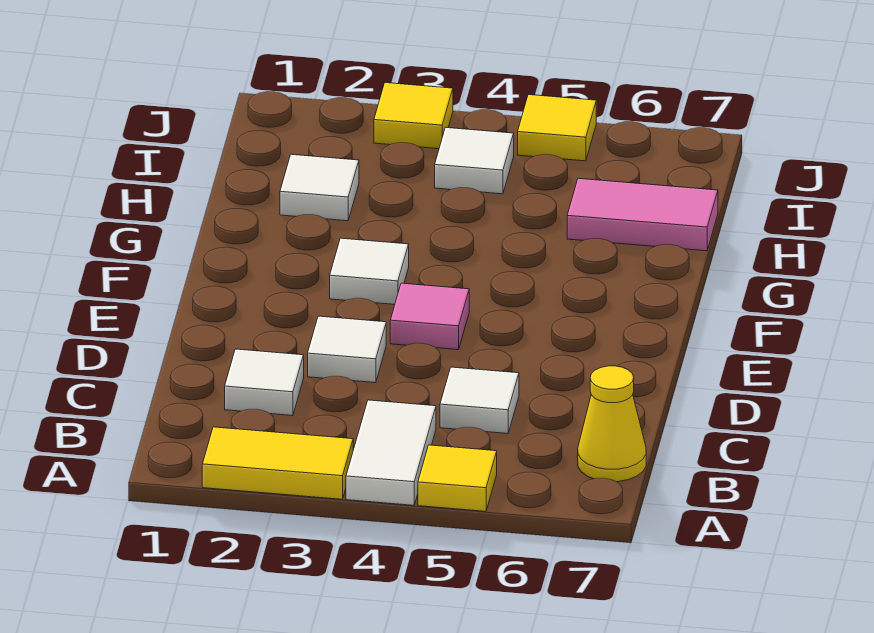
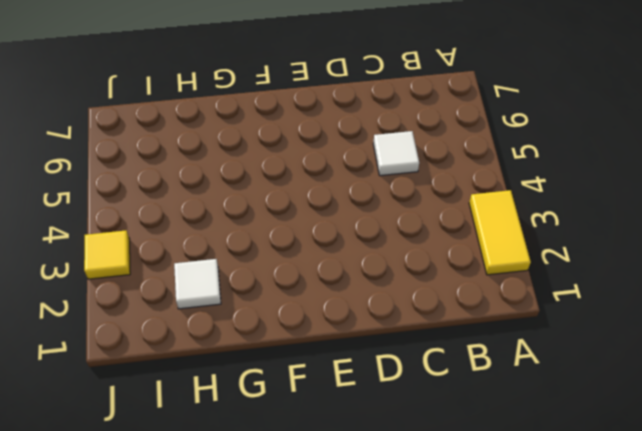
none -> white 1x2 tile [346,400,436,505]
none -> yellow 1x1 tile [418,445,497,511]
none -> yellow 1x1 cone [578,366,646,482]

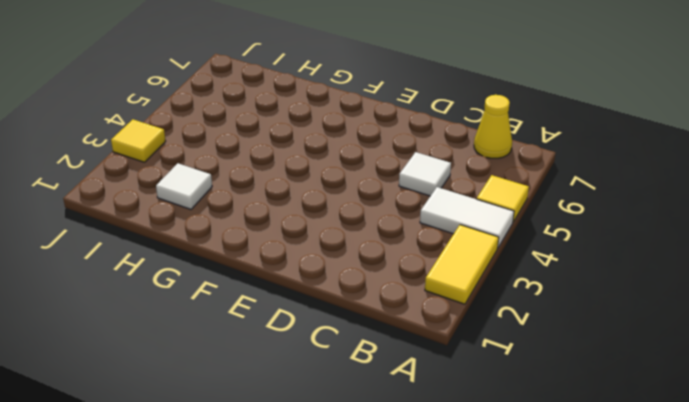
none -> white 1x1 tile [225,349,304,416]
none -> white 1x1 tile [308,316,386,383]
none -> pink 1x1 tile [390,283,469,350]

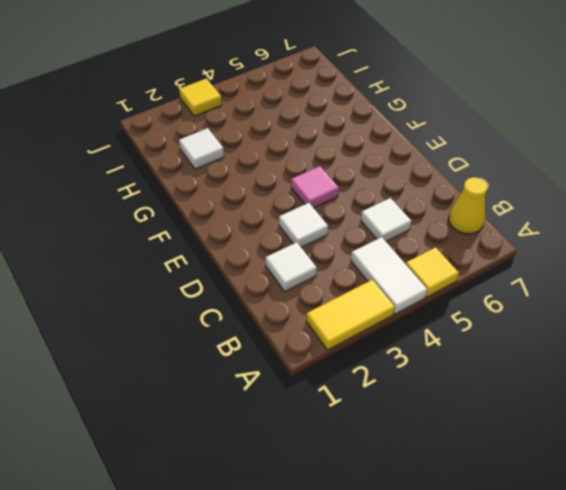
none -> white 1x1 tile [330,238,409,304]
none -> pink 1x2 tile [567,178,718,251]
none -> white 1x1 tile [435,127,514,194]

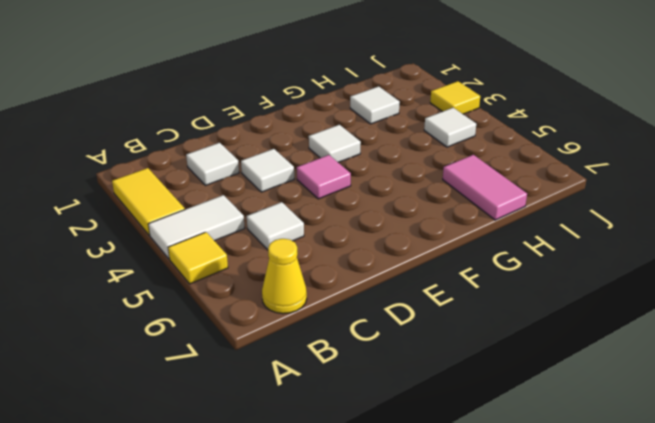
none -> yellow 1x1 tile [518,95,596,161]

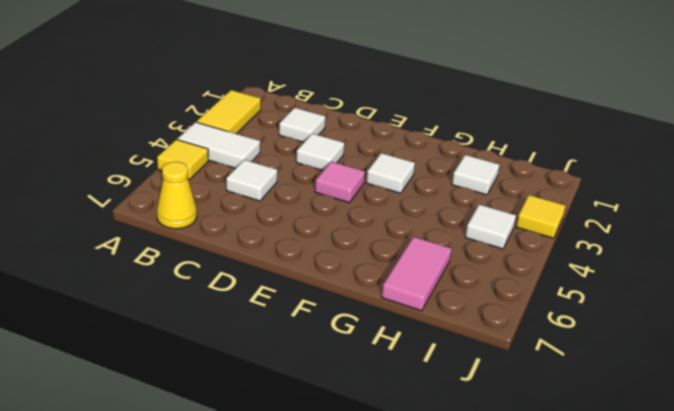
none -> yellow 1x1 tile [518,95,596,161]

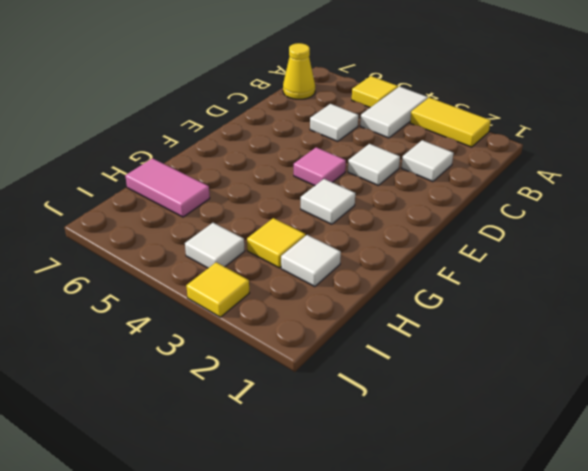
yellow 1x1 tile [247,218,305,268] -> yellow 1x1 tile moved to [518,95,596,161]

